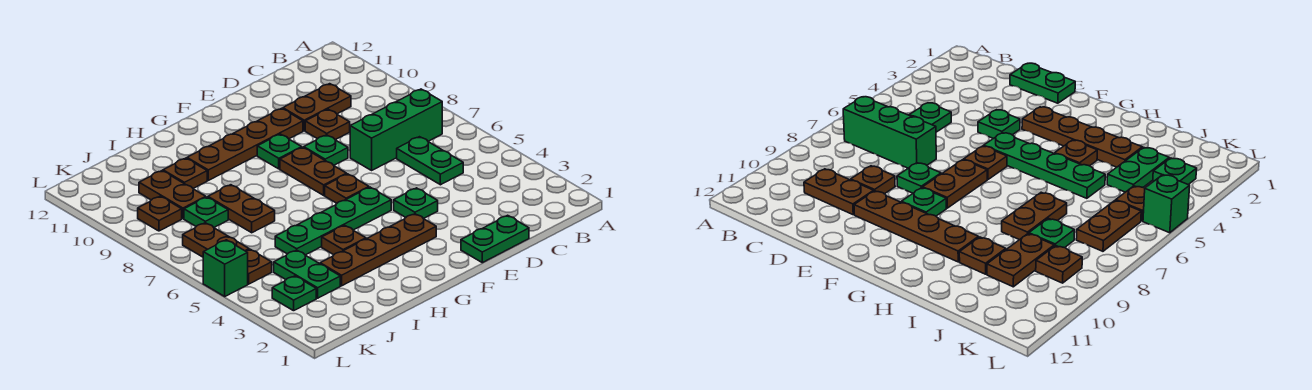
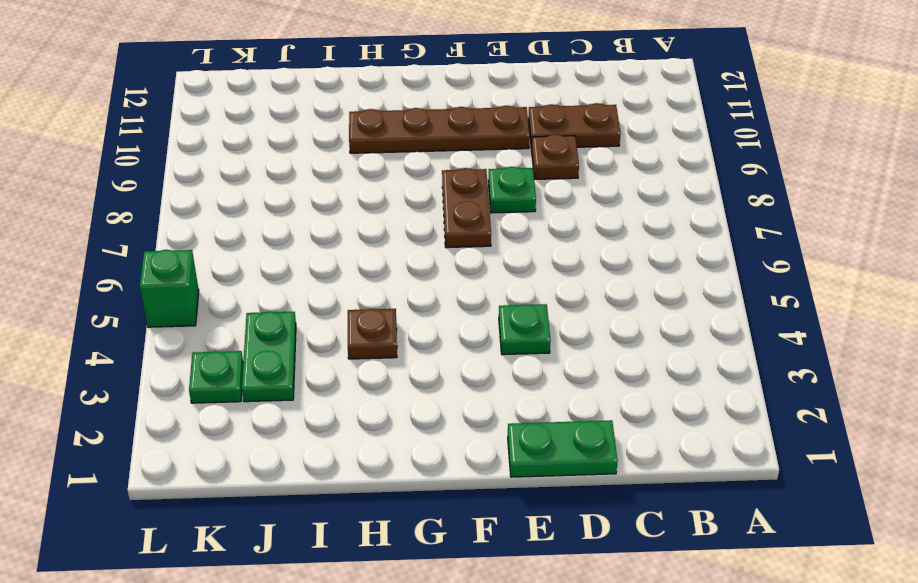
none -> green 1x3 brick [350,89,442,170]
none -> green 1x2 plate [397,137,463,185]
none -> brown 1x4 plate [320,214,436,286]

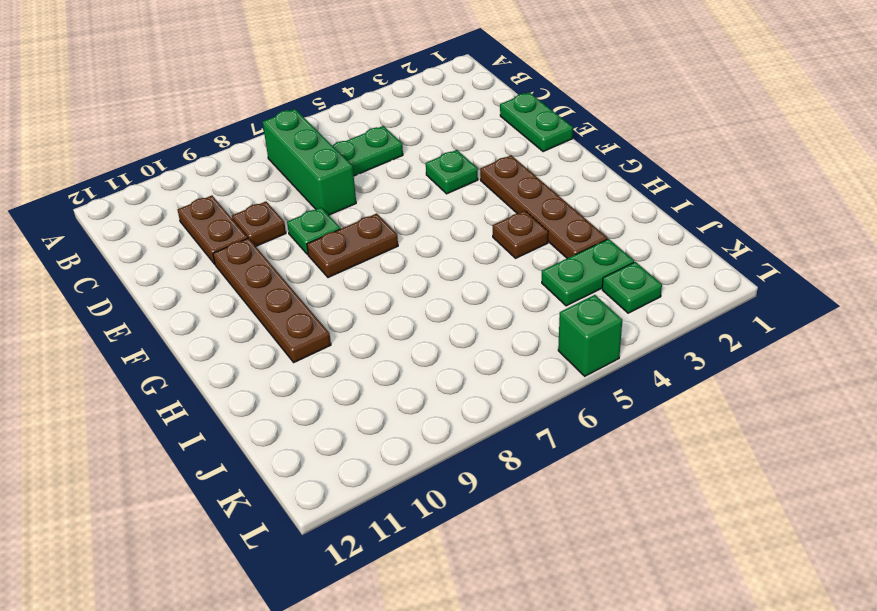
none -> green 1x4 plate [275,187,391,255]
none -> brown 1x1 plate [325,174,369,203]
none -> green 1x1 plate [257,134,302,169]

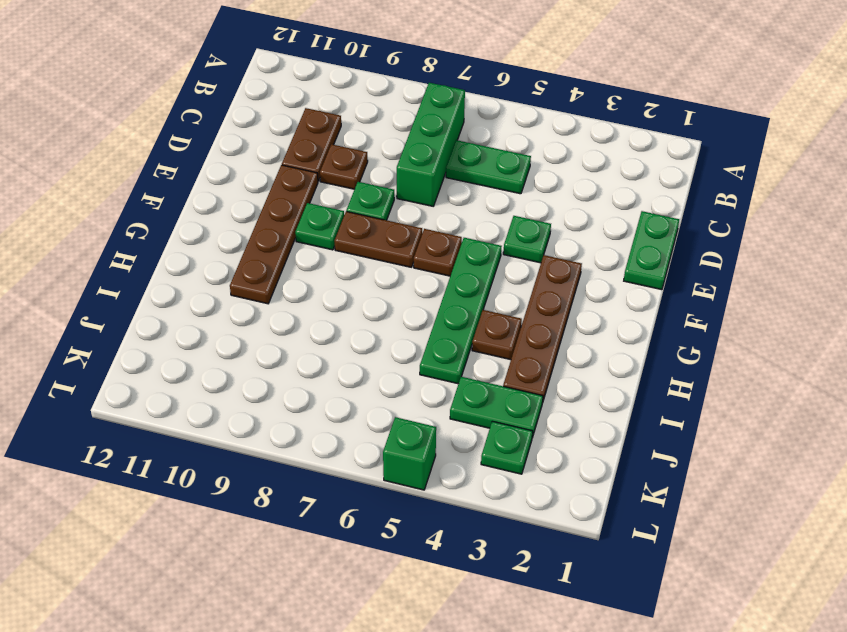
none -> brown 1x2 plate [208,185,275,233]
none -> brown 1x1 plate [163,158,207,188]
none -> green 1x1 plate [184,197,228,227]

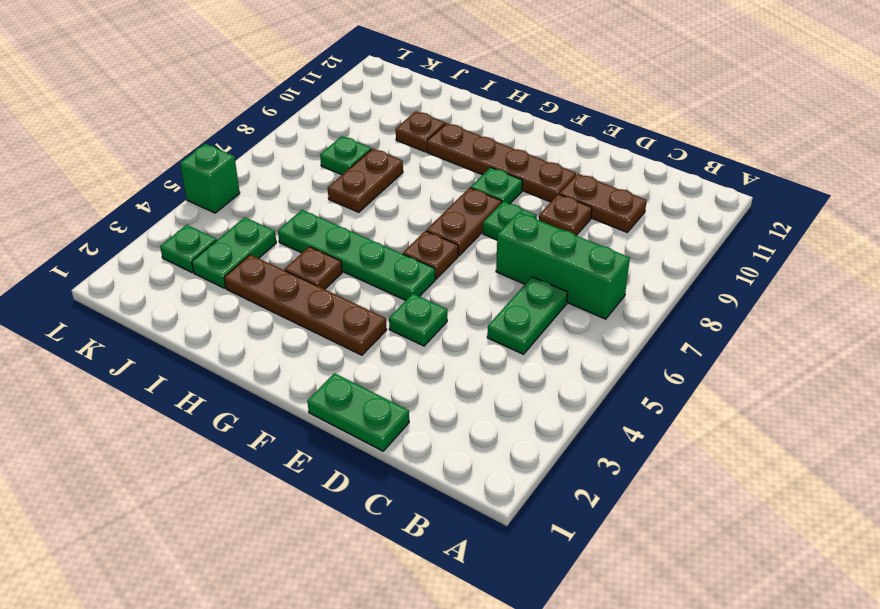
none -> brown 1x2 plate [139,171,206,219]
none -> brown 1x1 plate [246,249,272,284]
none -> brown 1x2 plate [183,223,249,257]

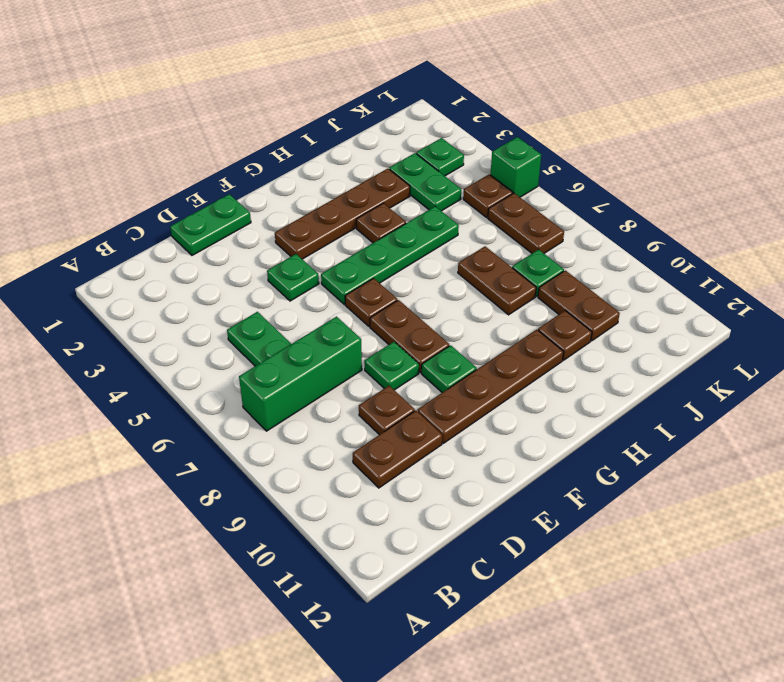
none -> brown 1x1 plate [138,196,182,231]

